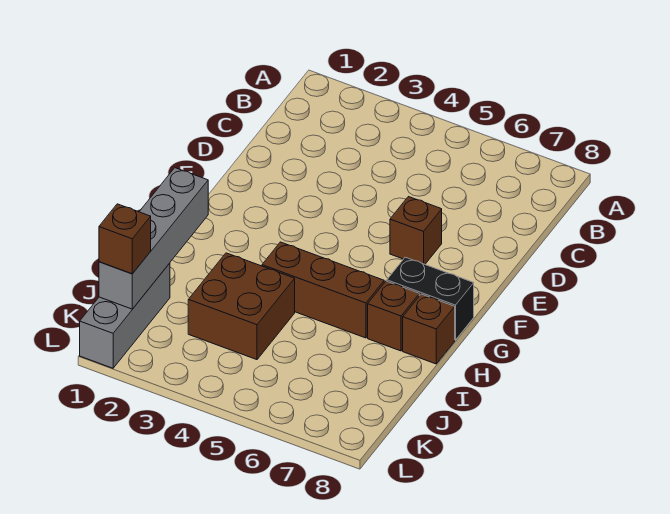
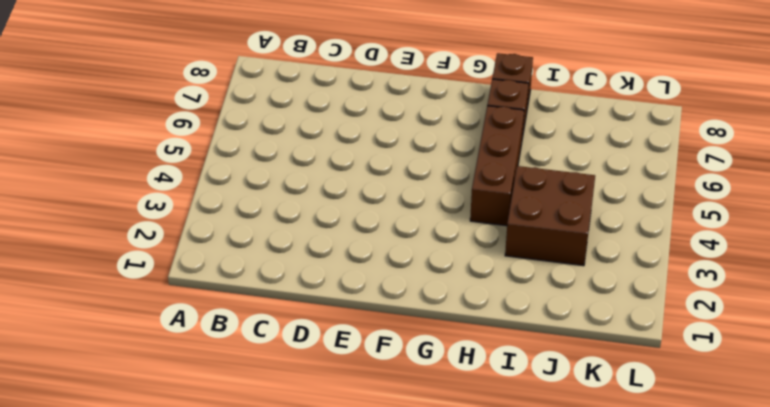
none -> brown 1x1 brick [390,197,442,264]
none -> black 1x2 brick [387,257,474,340]

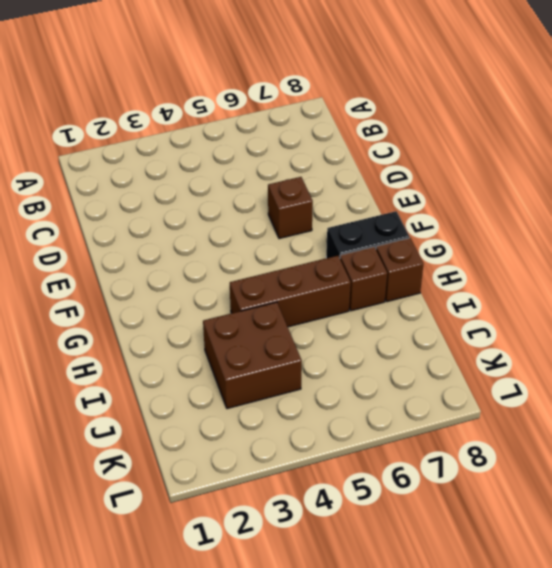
none -> grey 1x3 brick [80,263,170,368]
none -> grey 1x4 brick [99,168,208,309]

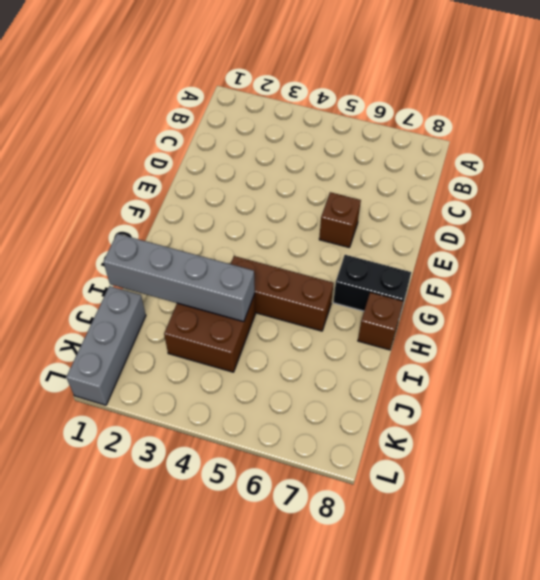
grey 1x4 brick [104,234,255,322] -> grey 1x4 brick turned to [99,168,208,309]
none -> brown 1x1 brick [368,281,419,351]
none -> brown 1x1 brick [99,204,151,274]

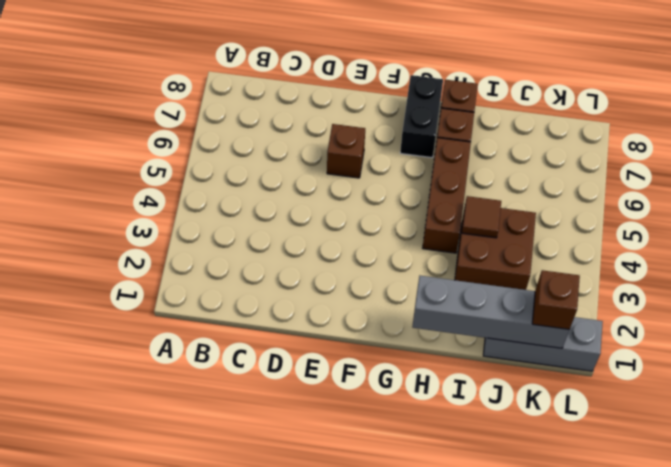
brown 1x1 tile [462,196,501,238] -> none

